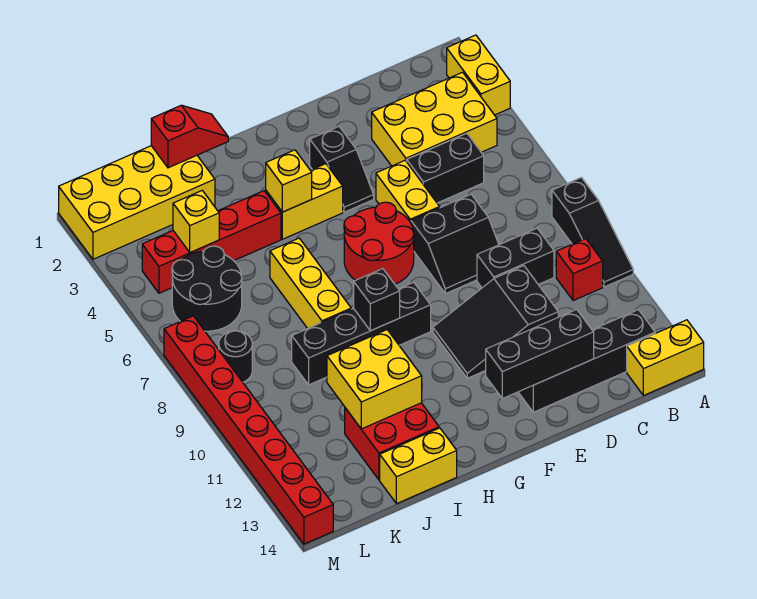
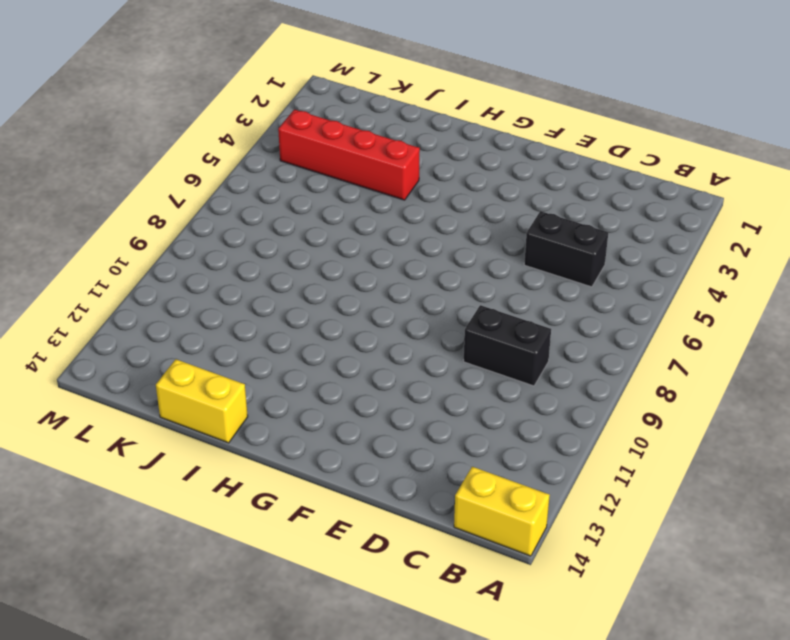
none -> yellow 1x2 brick [447,35,510,115]
none -> black 1x3 slope [552,177,633,287]
none -> yellow 2x3 brick [372,72,497,166]

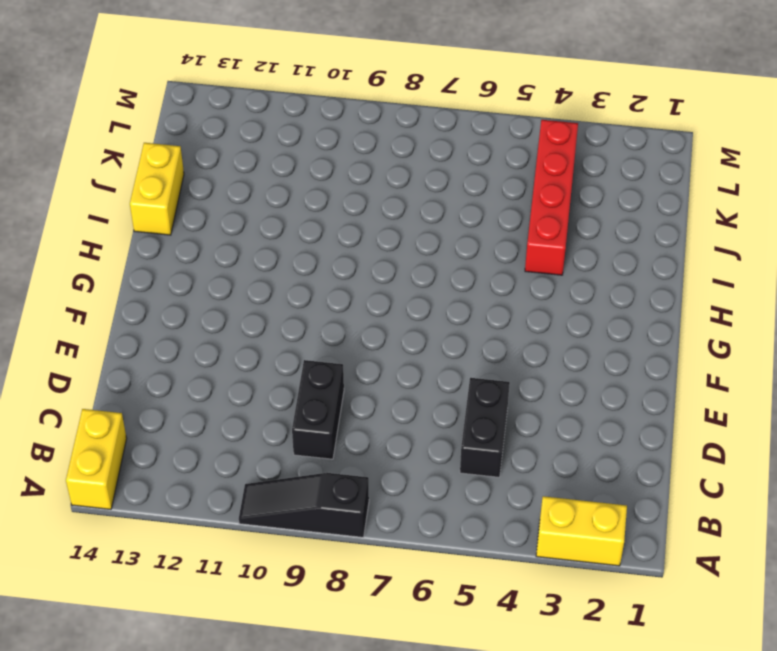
none -> yellow 2x3 brick [372,72,497,166]
none -> red 1x1 brick [556,238,603,301]
none -> black 1x4 brick [518,310,655,412]

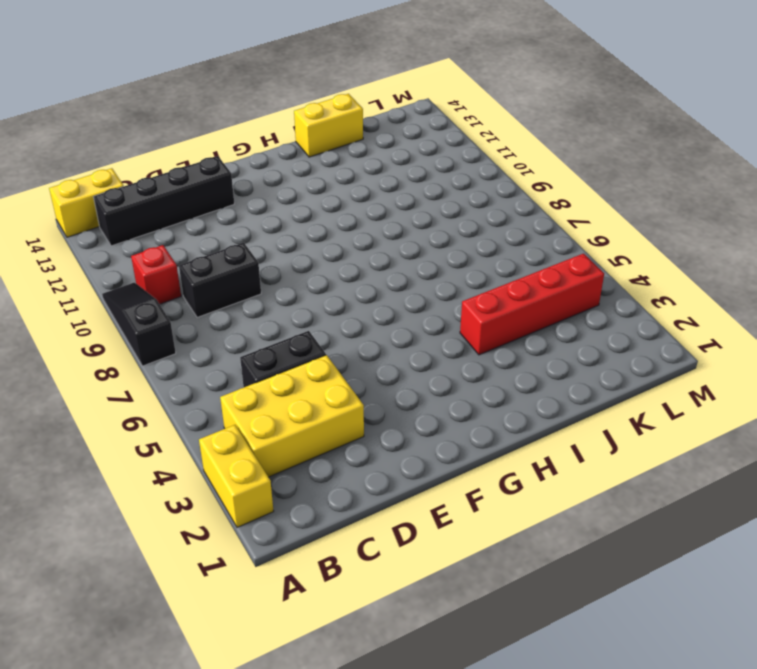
none -> black 2x2 slope [411,194,499,294]
none -> black 2x3 slope [433,266,558,378]
none -> yellow 1x2 brick [376,161,440,223]

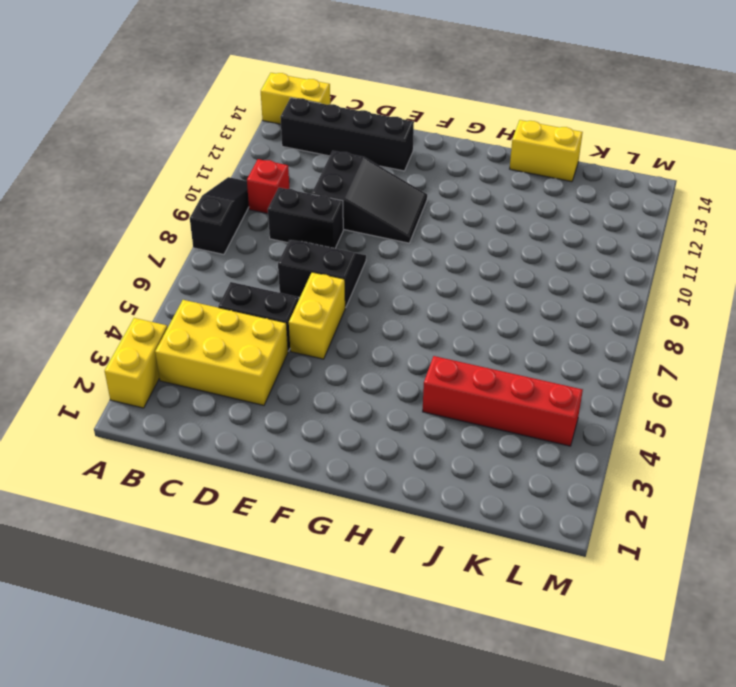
none -> black 1x2 slope [310,127,374,212]
none -> red 2x2 round brick [344,202,414,284]
none -> yellow 1x2 brick [266,164,343,239]

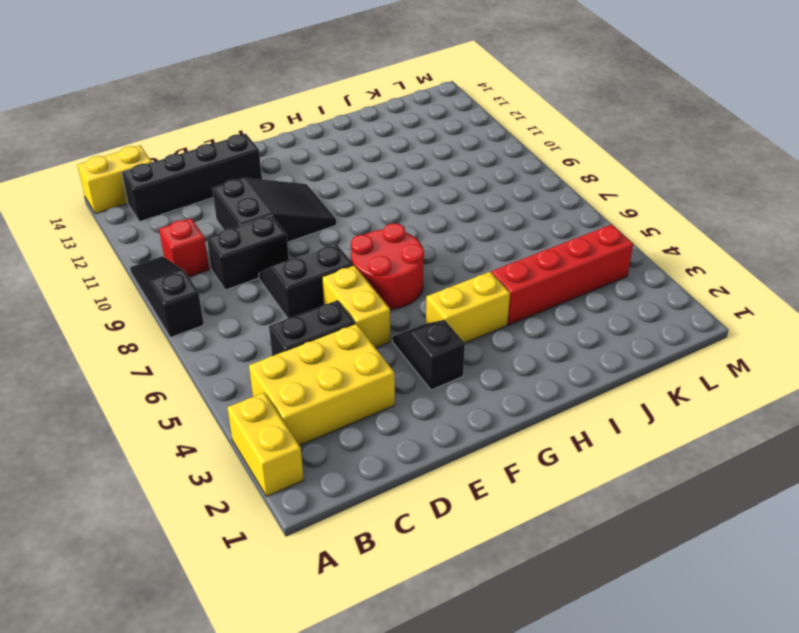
none -> black 1x4 brick [292,282,431,385]
none -> yellow 1x3 brick [270,238,351,329]
none -> red 2x2 brick [345,403,439,480]

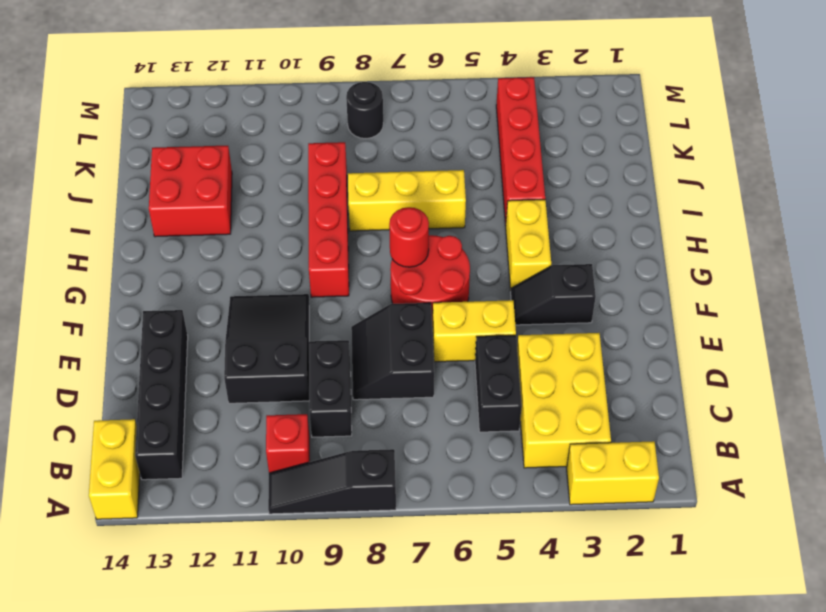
red 1x1 round brick [389,207,429,267] -> none
red 1x4 brick [308,142,349,297] -> black 1x4 brick [292,282,431,385]
none -> yellow 1x2 brick [380,428,457,504]
none -> yellow 2x4 brick [59,146,215,259]
none -> black 2x2 round brick [172,246,242,331]

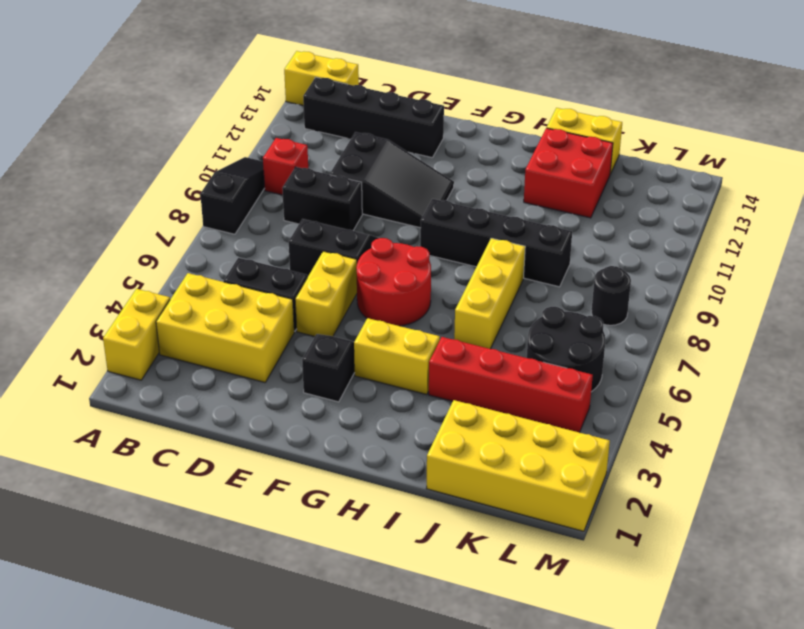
none -> red 1x8 brick [164,316,333,544]
none -> black 1x3 brick [486,309,594,399]
none -> yellow 1x1 brick [266,150,312,212]

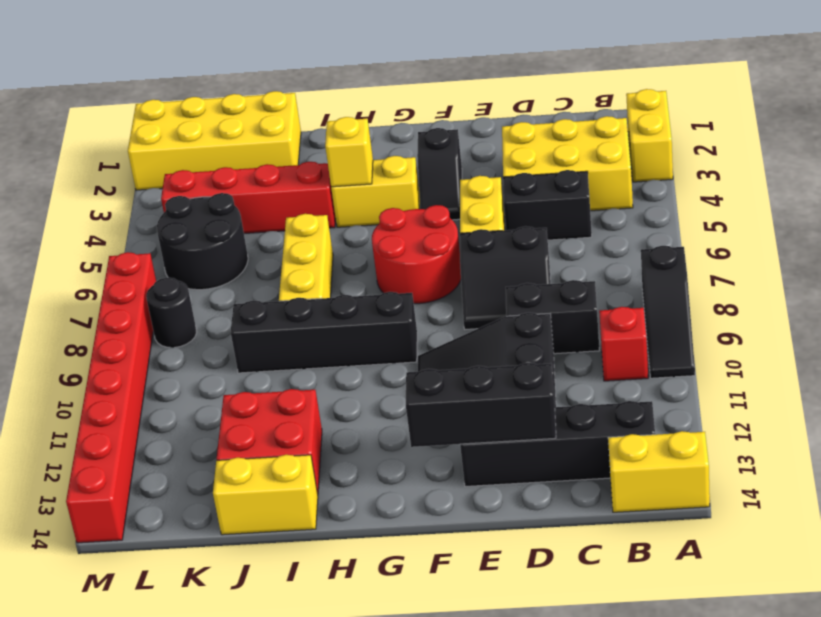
none -> black 1x1 brick [354,269,400,331]
none -> red 1x2 slope [151,105,228,168]
none -> yellow 2x2 brick [327,330,422,429]

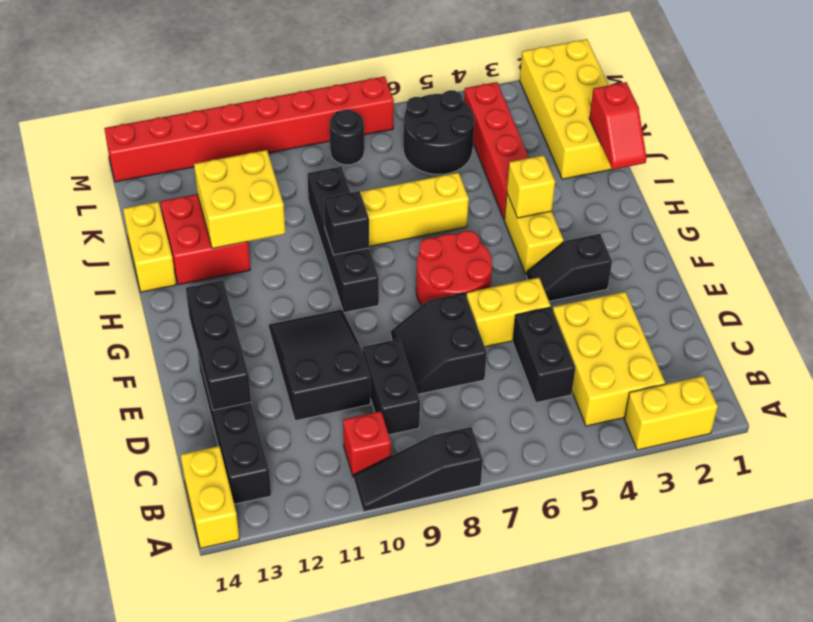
none -> yellow 1x1 brick [173,190,219,253]

